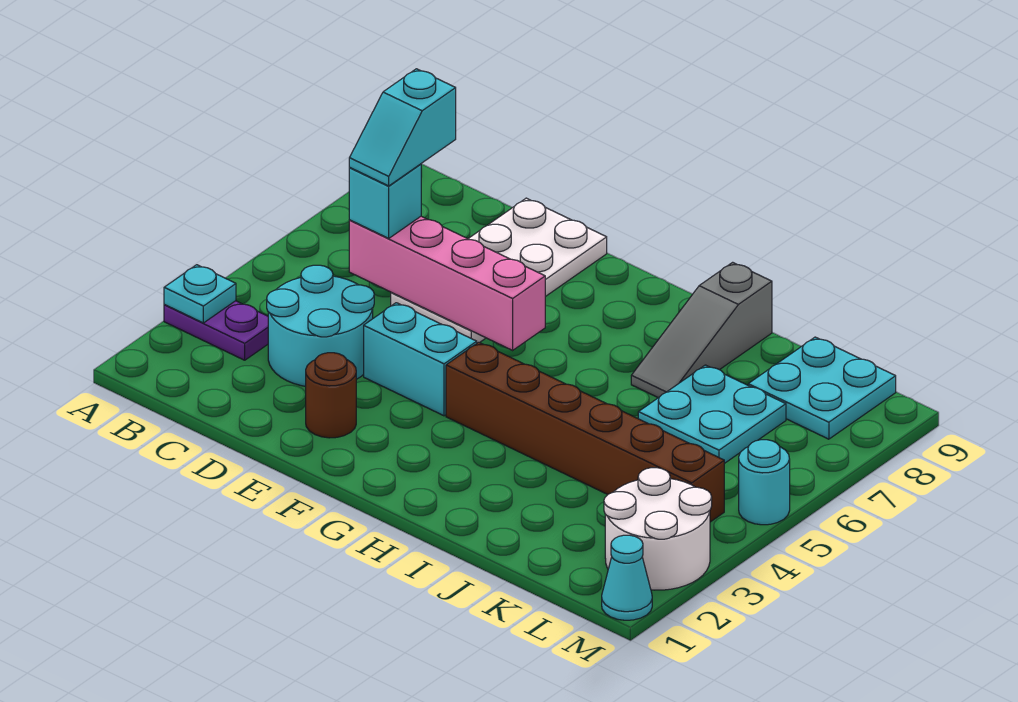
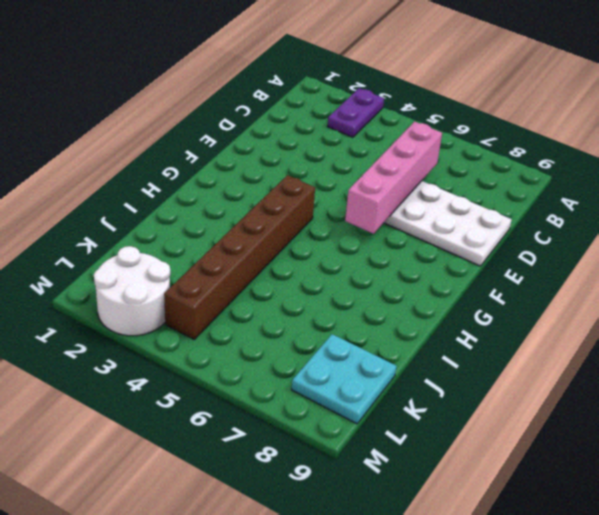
none -> cyan 2x2 round brick [267,265,374,386]
none -> brown 1x1 round brick [306,353,356,438]
none -> cyan 1x2 brick [364,303,477,416]

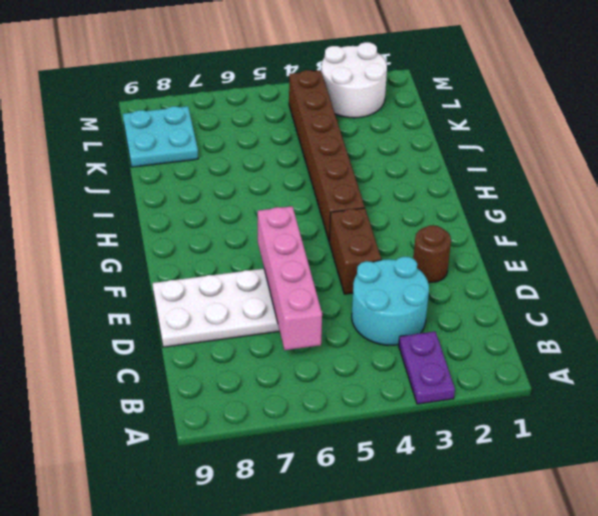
brown 1x2 brick [329,208,381,294] -> cyan 1x2 brick [364,303,477,416]
none -> grey 1x3 slope [631,262,772,398]
none -> cyan 2x2 plate [638,365,786,464]
none -> cyan 1x1 cone [602,535,652,620]

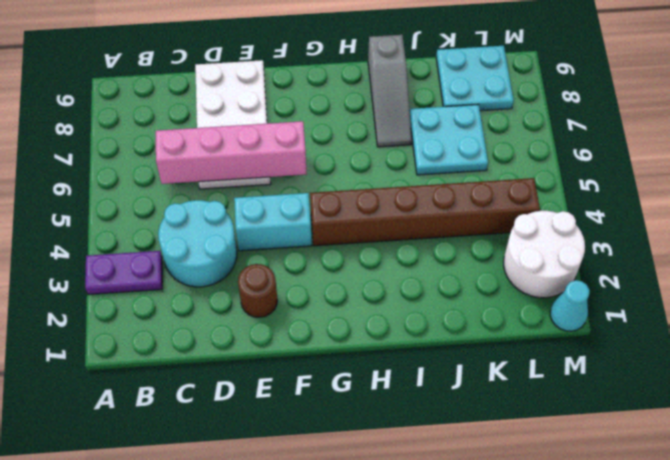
none -> cyan 1x1 round brick [739,440,790,525]
none -> cyan 1x1 plate [164,265,236,323]
none -> cyan 1x1 brick [349,164,421,238]

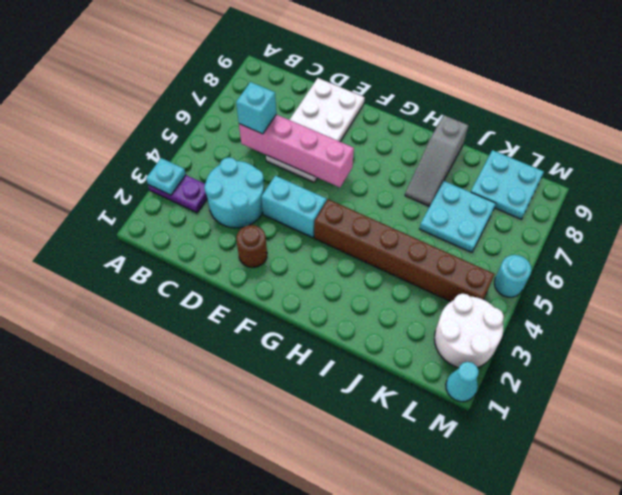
none -> cyan 1x2 slope [349,69,456,186]

